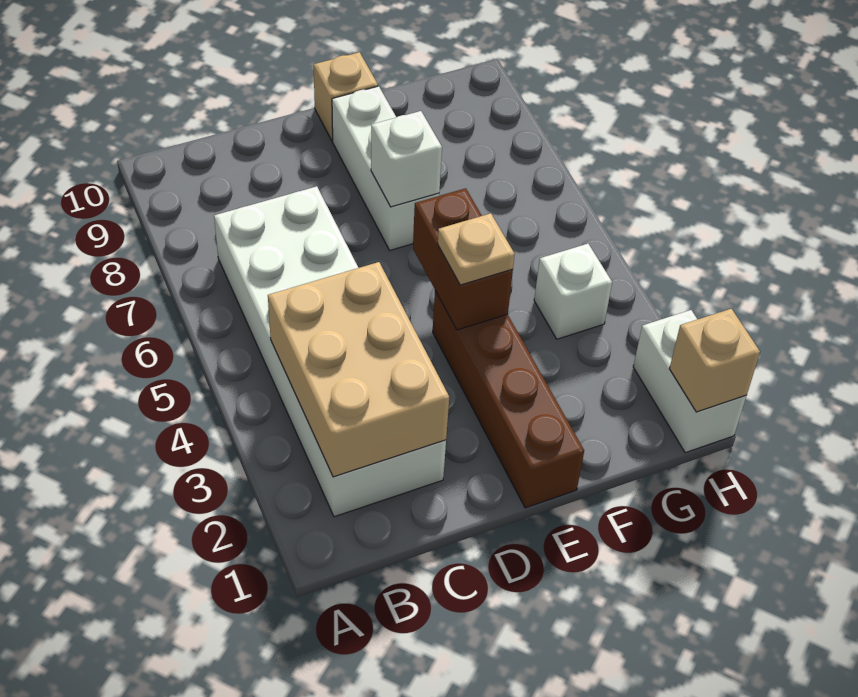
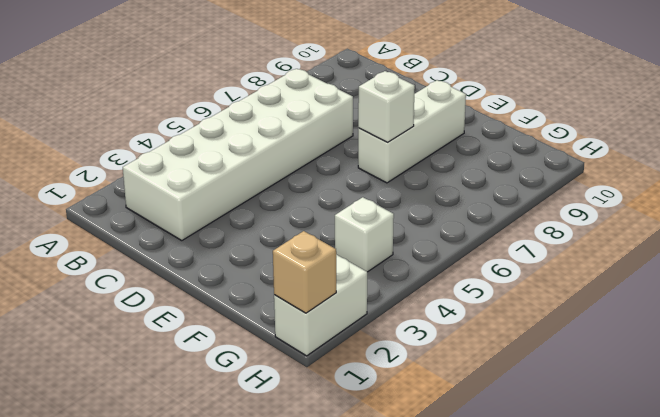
none -> brown 1x4 brick [433,291,584,508]
none -> tan 1x1 brick [314,52,378,141]

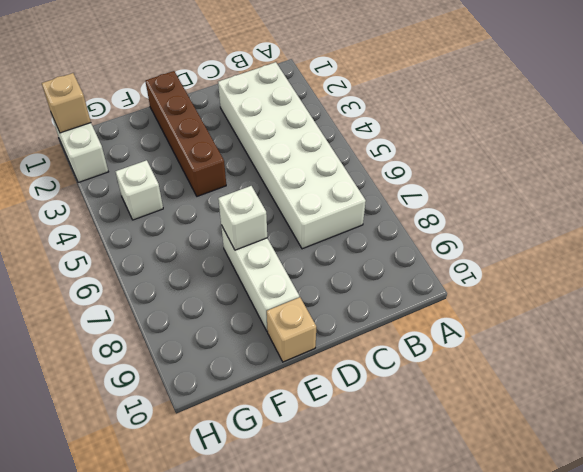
none -> tan 2x3 brick [268,262,449,477]
none -> brown 1x2 brick [413,188,513,330]

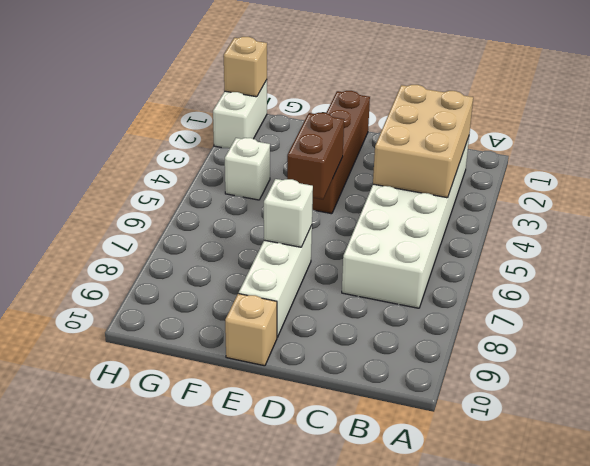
none -> tan 1x1 plate [438,213,515,285]

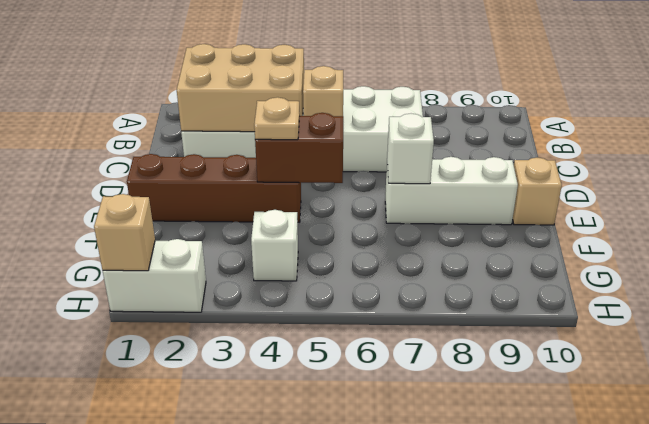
tan 1x1 brick [303,66,343,116] -> none

